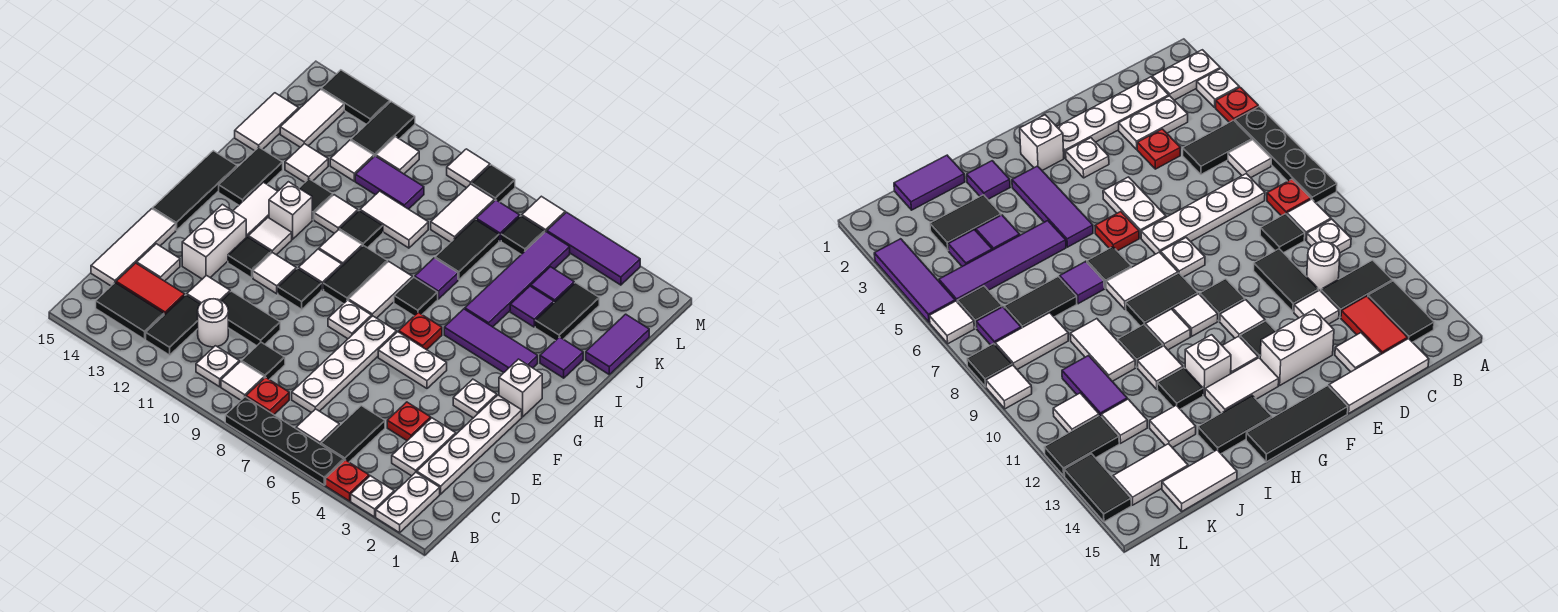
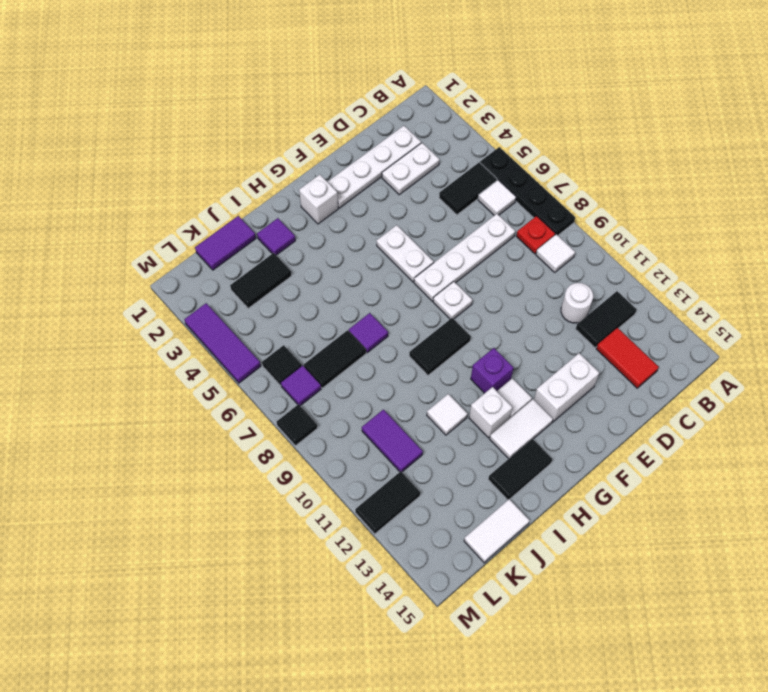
purple 1x1 brick [471,348,513,393] -> none
none -> white 1x2 plate [376,473,440,533]
none -> white 1x1 plate [351,476,394,517]
none -> red 1x1 plate [326,460,369,501]
none -> white 1x1 plate [196,346,239,387]

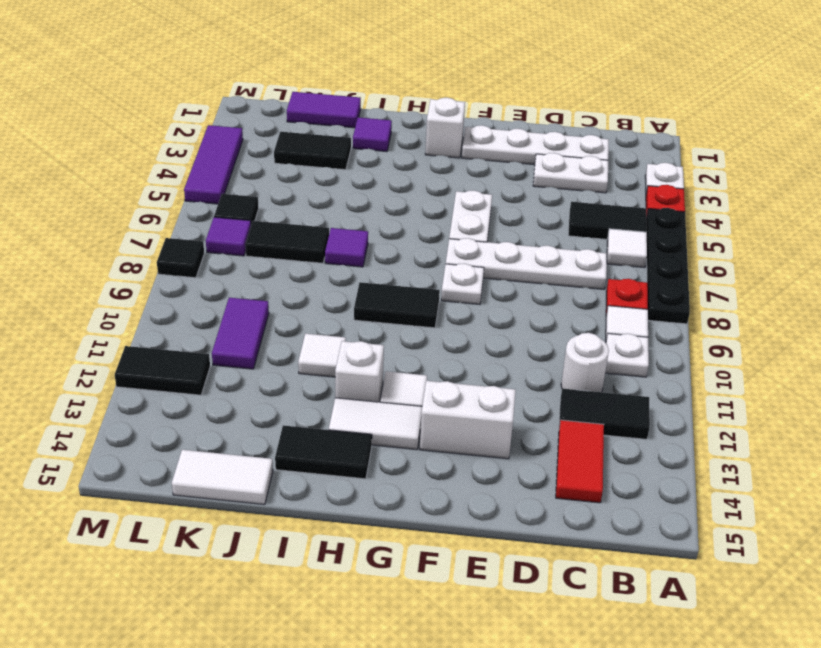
none -> white 1x2 plate [376,473,440,533]
none -> black 1x2 tile [96,282,164,339]
none -> black 1x1 tile [241,342,285,380]
none -> white 1x3 tile [91,209,176,286]

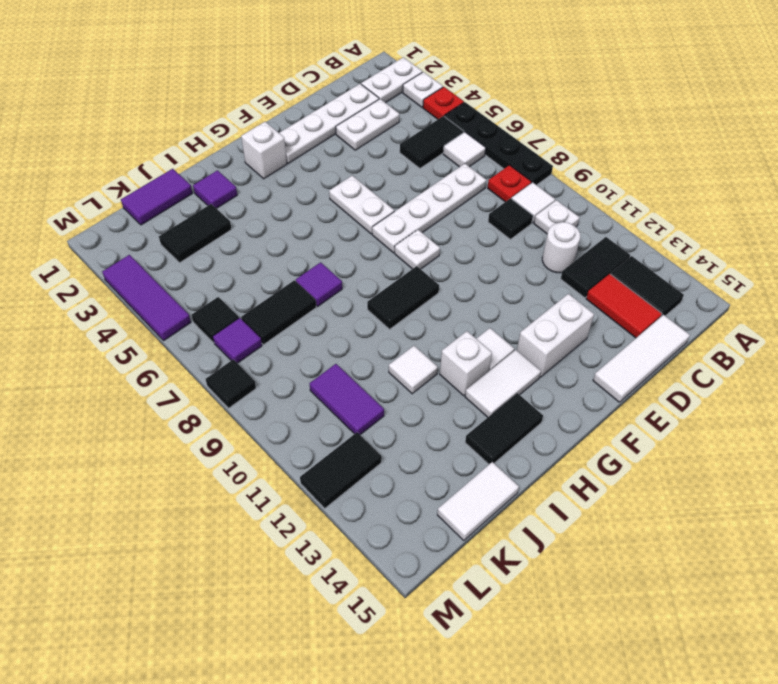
none -> red 1x1 plate [387,402,431,441]
none -> black 1x2 tile [221,291,280,346]
none -> white 1x1 tile [187,275,230,304]
none -> white 1x1 tile [137,244,180,281]

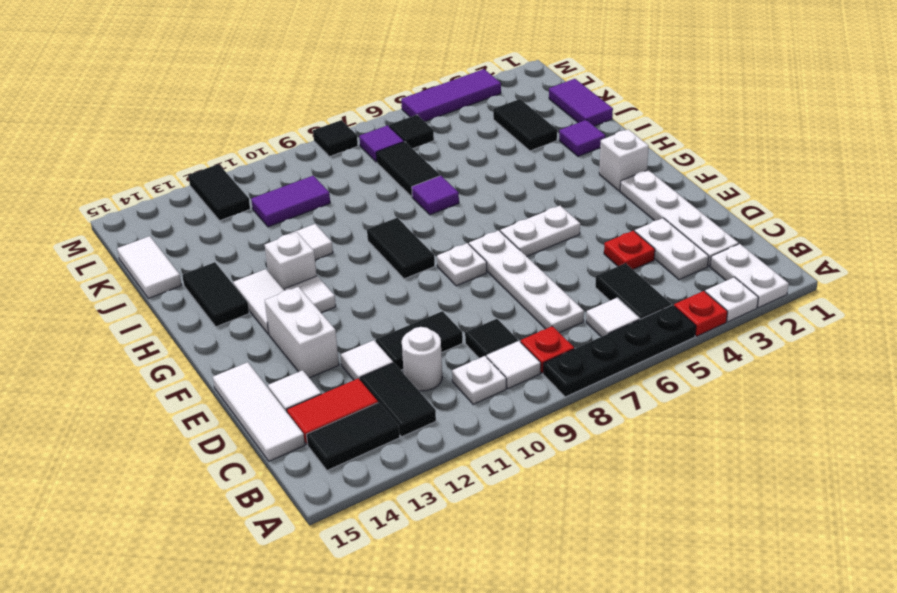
none -> white 1x1 plate [453,379,497,418]
none -> black 1x1 tile [278,269,321,309]
none -> white 1x1 tile [253,253,296,294]
none -> black 1x1 tile [228,237,271,278]

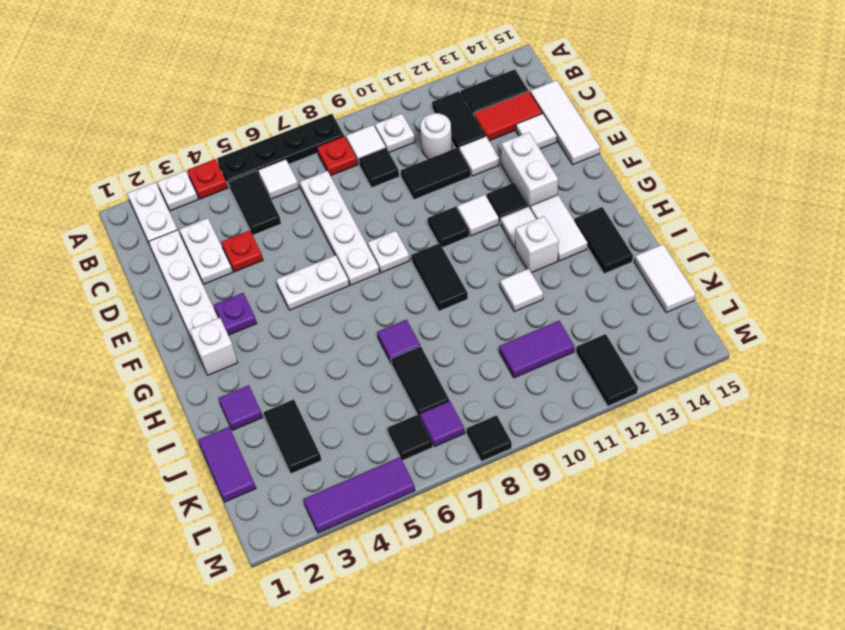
purple 1x1 plate [214,293,257,335] -> white 1x1 plate [453,379,497,418]
none -> black 1x3 tile [153,151,237,230]
none -> red 1x1 plate [399,312,442,350]
none -> white 1x2 tile [349,261,412,318]
none -> white 1x1 tile [298,249,342,290]

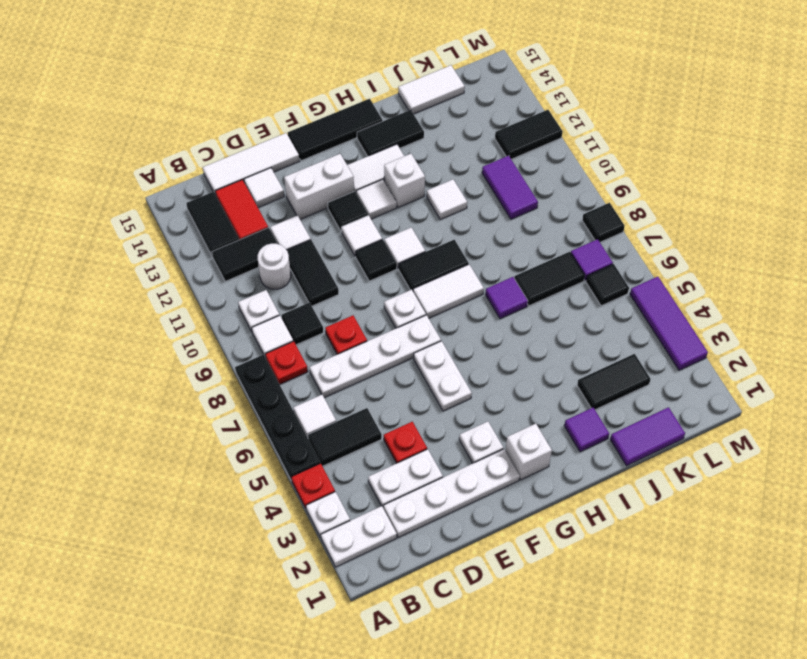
red 1x1 plate [325,315,367,354] -> red 1x1 plate moved to [399,312,442,350]
none -> purple 1x3 tile [444,309,538,373]
none -> black 1x1 tile [394,277,438,316]
none -> white 1x1 tile [319,230,362,265]
none -> purple 1x4 tile [465,232,570,327]

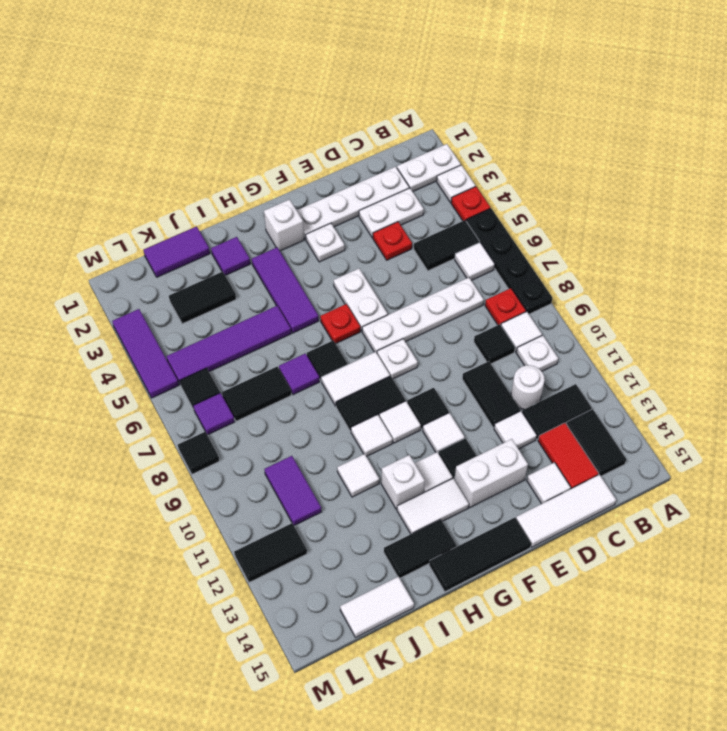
none -> black 1x1 tile [340,211,383,248]
none -> black 1x1 tile [299,179,333,220]
none -> purple 1x1 tile [510,286,554,327]
none -> white 1x2 tile [360,191,428,248]

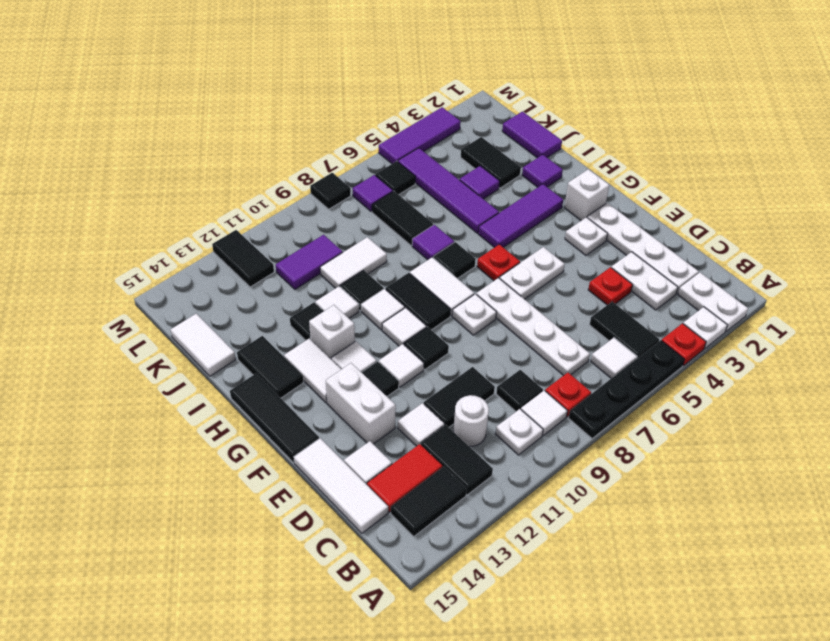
none -> white 1x1 tile [285,144,328,182]
none -> purple 1x1 tile [531,267,574,302]
none -> white 1x2 tile [431,184,495,242]
none -> white 1x1 tile [330,140,374,181]

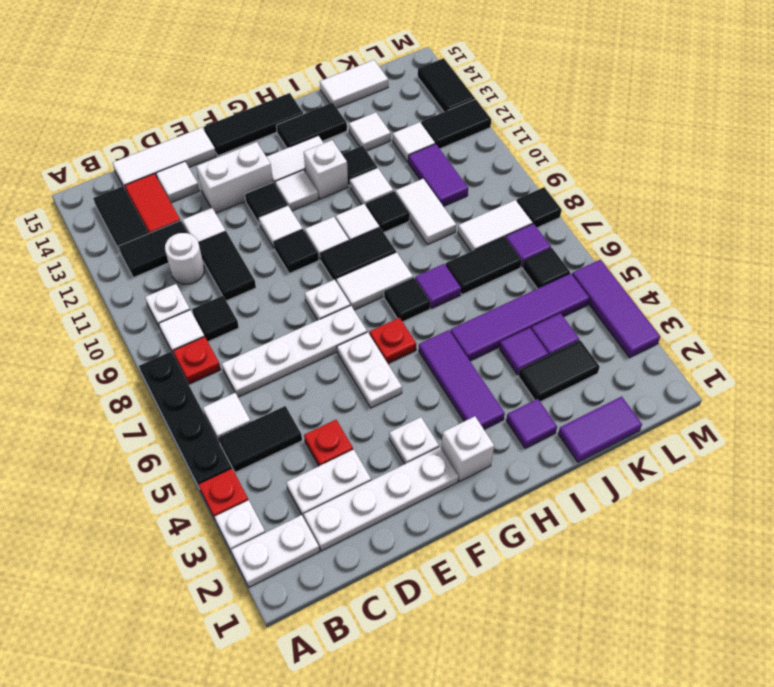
none -> white 1x2 tile [280,89,344,147]
none -> white 1x1 tile [376,137,419,174]
none -> white 1x1 tile [522,196,565,232]
none -> white 1x1 tile [447,149,490,188]

